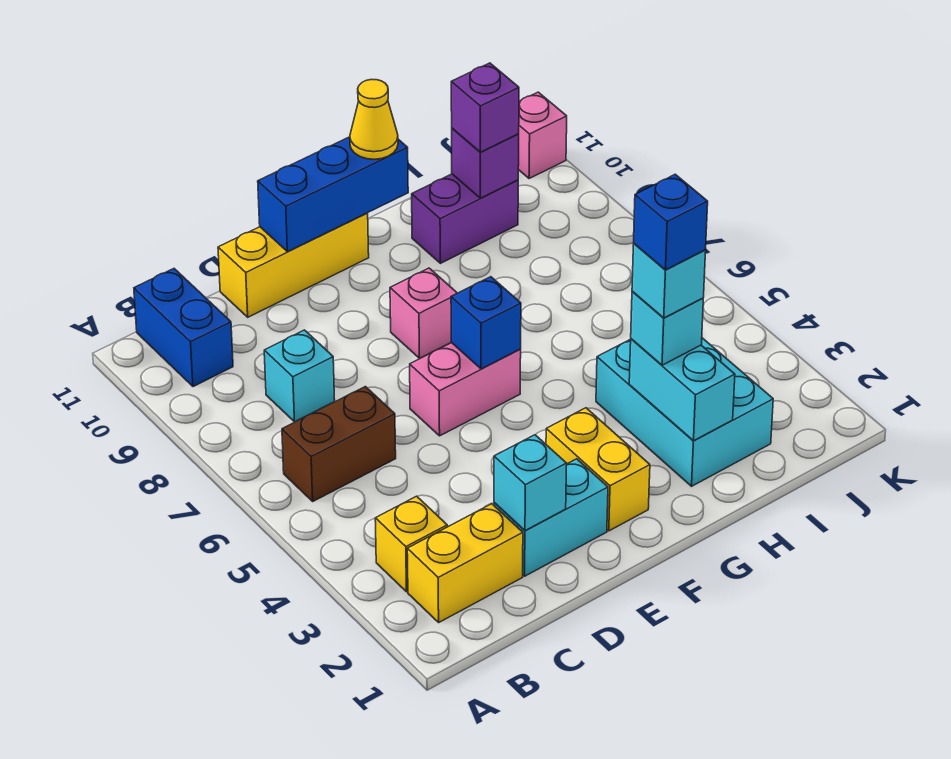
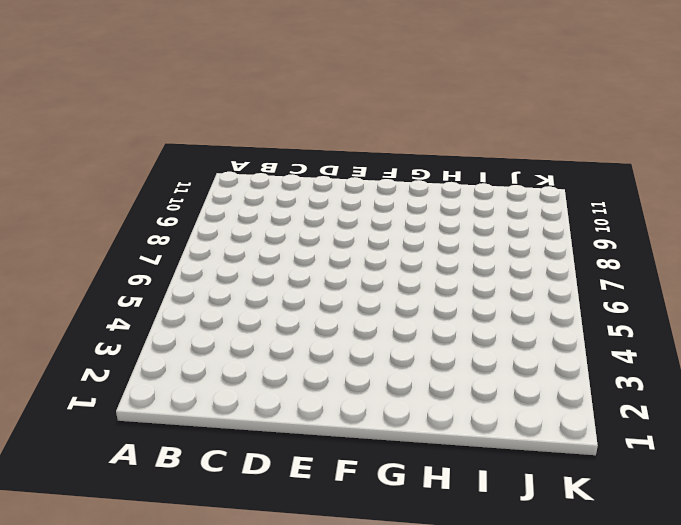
none -> yellow 1x2 brick [407,504,523,622]
none -> yellow 1x1 brick [375,496,447,592]
none -> brown 1x2 brick [282,387,396,501]

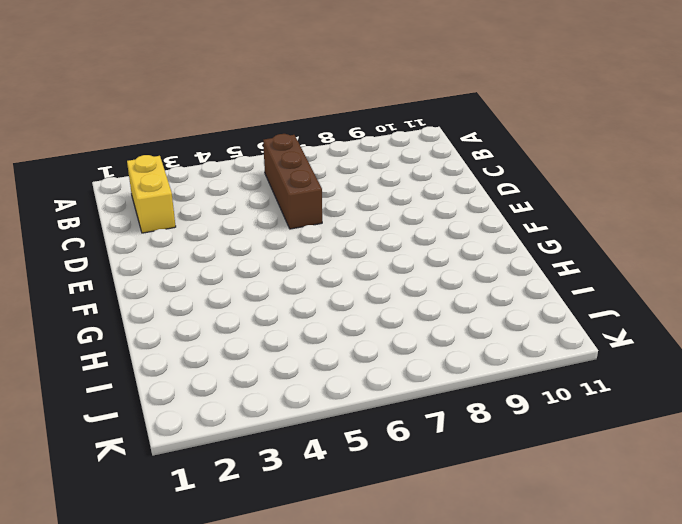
brown 1x3 brick [263,134,322,229] -> brown 1x2 brick [282,387,396,501]
none -> yellow 1x1 brick [375,496,447,592]
none -> blue 1x2 brick [134,269,233,387]
none -> cyan 1x1 brick [264,330,335,422]

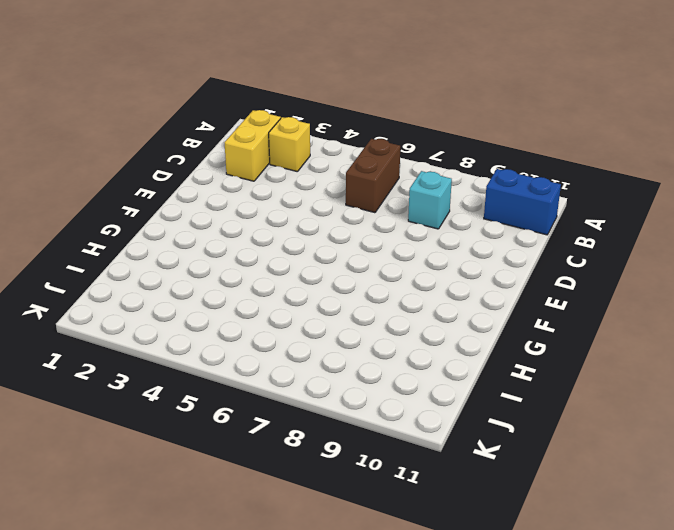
none -> cyan 1x2 brick [494,459,608,576]
none -> yellow 1x3 brick [218,213,369,317]
none -> pink 1x2 brick [410,343,521,436]

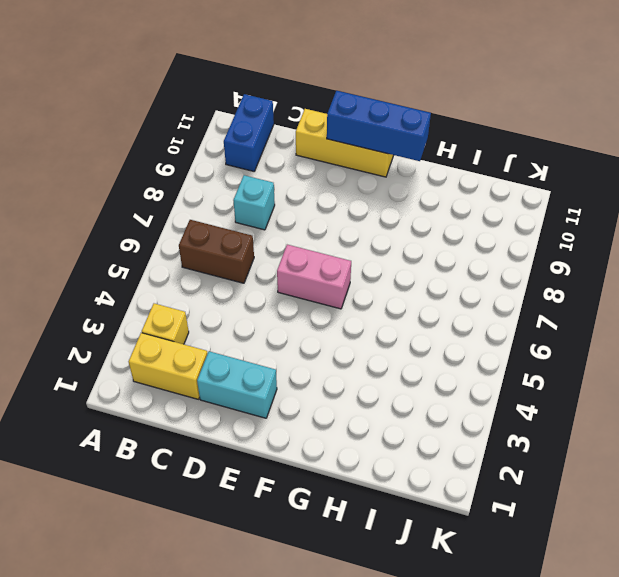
none -> yellow 1x2 brick [546,408,650,531]
none -> pink 1x1 brick [390,268,457,358]
none -> cyan 2x3 brick [596,338,773,486]

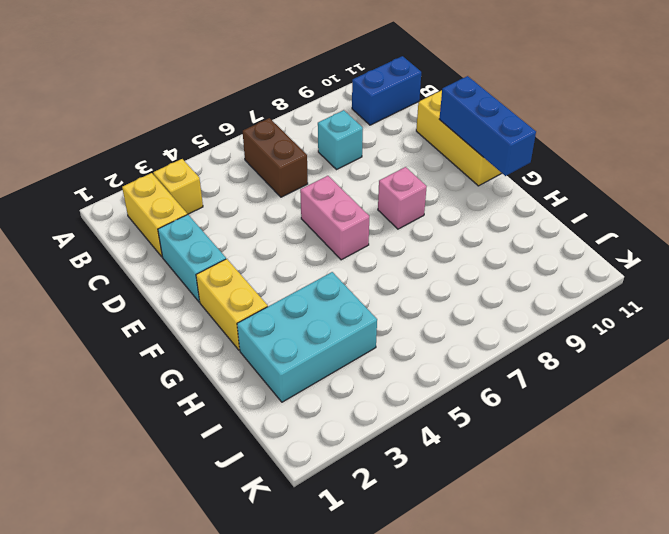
yellow 1x2 brick [196,259,268,350] -> yellow 1x2 brick turned to [546,408,650,531]
none -> purple 1x2 brick [412,174,518,263]
none -> pink 1x1 brick [518,92,567,179]
none -> cyan 1x1 brick [494,435,567,531]

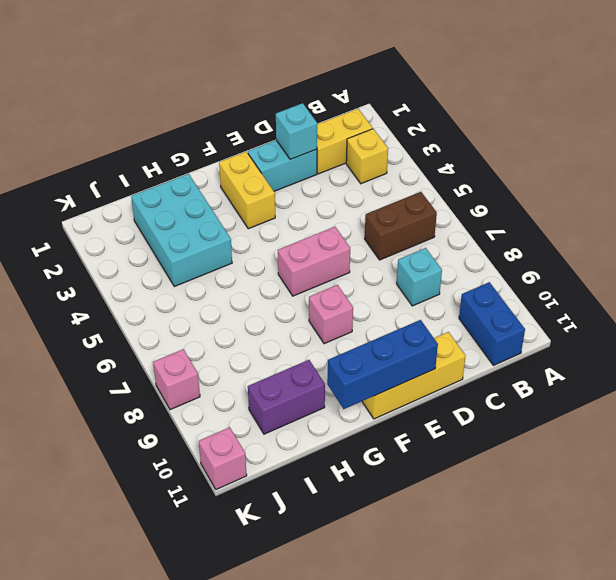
pink 1x1 brick [153,349,200,410] -> none
none -> blue 1x1 brick [451,277,521,369]
none -> cyan 1x2 brick [629,339,735,441]
none -> purple 1x1 brick [452,128,519,198]

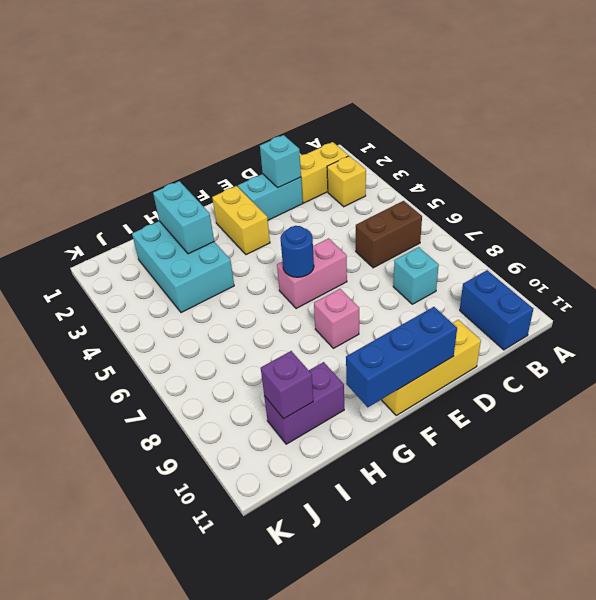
blue 1x1 round brick [280,226,314,277] -> blue 1x1 brick [451,277,521,369]
none -> pink 1x1 brick [518,92,567,179]
none -> yellow 1x1 cone [350,79,398,159]
none -> cyan 1x1 brick [631,291,703,365]

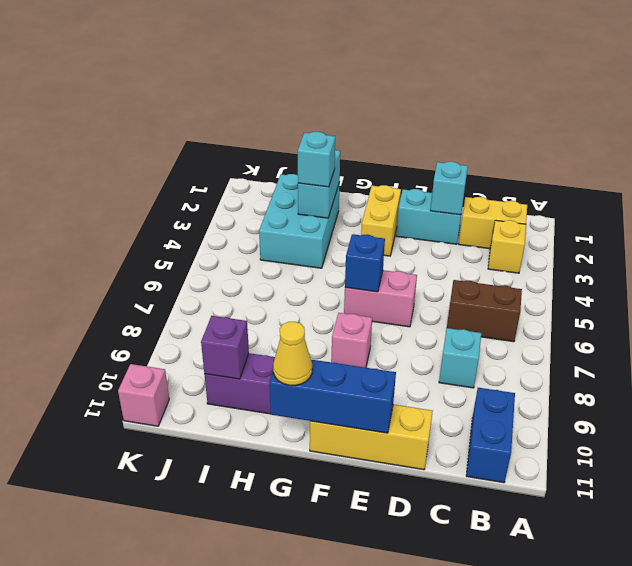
none -> purple 1x1 brick [451,63,519,152]
none -> cyan 1x1 brick [632,244,706,318]
none -> blue 1x1 brick [634,174,708,270]

